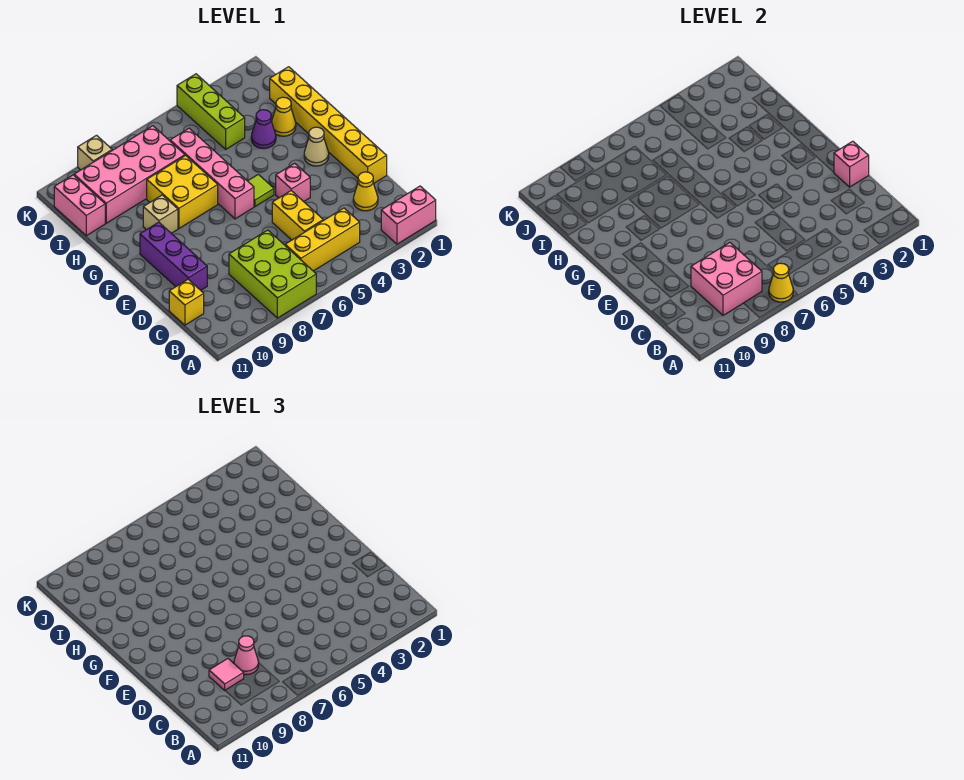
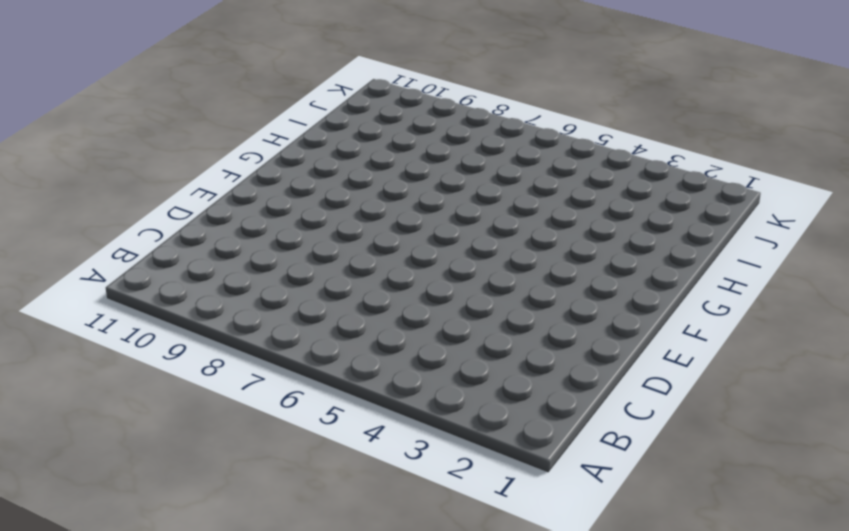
none -> pink 1x2 brick [381,186,436,244]
none -> lime 2x3 brick [229,230,316,318]
none -> yellow 1x3 brick [285,208,360,271]

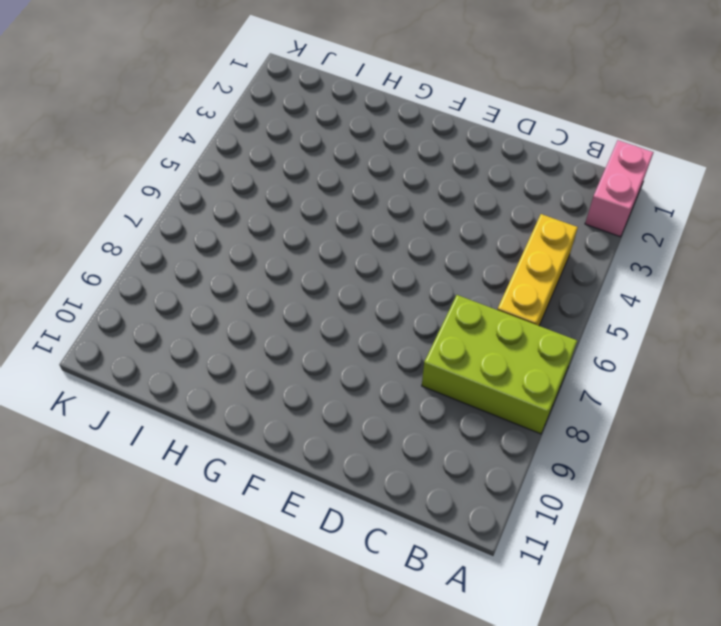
none -> yellow 1x1 cone [353,172,378,211]
none -> yellow 1x2 brick [272,191,323,240]
none -> yellow 1x1 brick [169,279,204,325]

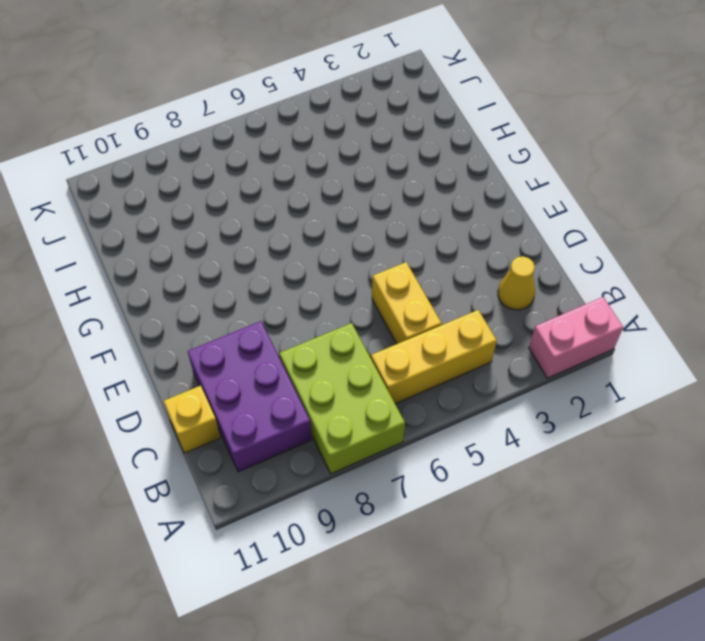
purple 2x3 brick [188,321,312,472] -> purple 1x3 brick [140,222,207,290]
none -> yellow 1x6 brick [270,67,387,183]
none -> pink 1x1 brick [276,163,310,202]
none -> tan 1x1 cone [304,127,329,166]

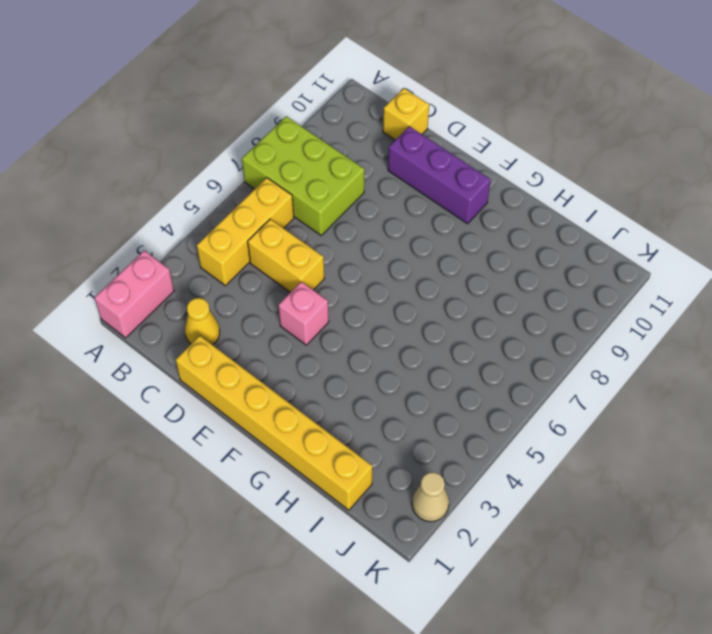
tan 1x1 cone [412,472,449,522] -> tan 1x1 cone moved to [304,127,329,166]
none -> lime 1x1 tile [248,174,274,207]
none -> pink 1x4 brick [170,128,254,219]
none -> yellow 2x2 brick [147,155,218,228]

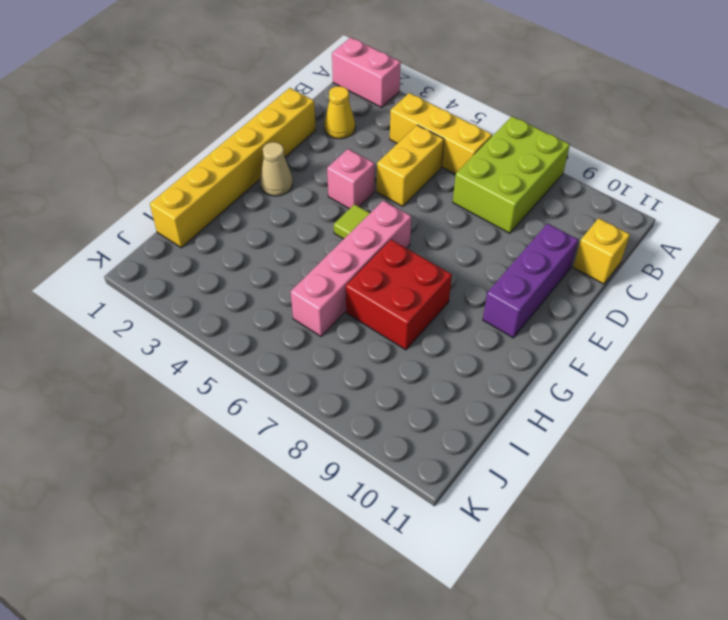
red 2x2 brick [346,240,452,350] -> yellow 2x2 brick [147,155,218,228]
none -> tan 1x1 brick [143,195,178,233]
none -> yellow 1x1 cone [272,97,296,136]
none -> purple 1x1 cone [251,110,276,149]

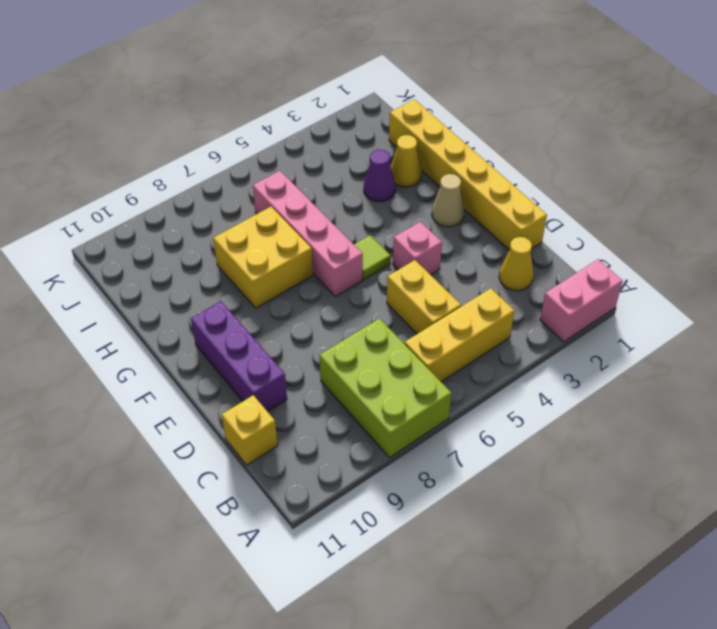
none -> tan 1x1 brick [143,195,178,233]
none -> lime 1x3 brick [177,74,245,149]
none -> pink 2x4 brick [74,126,185,223]

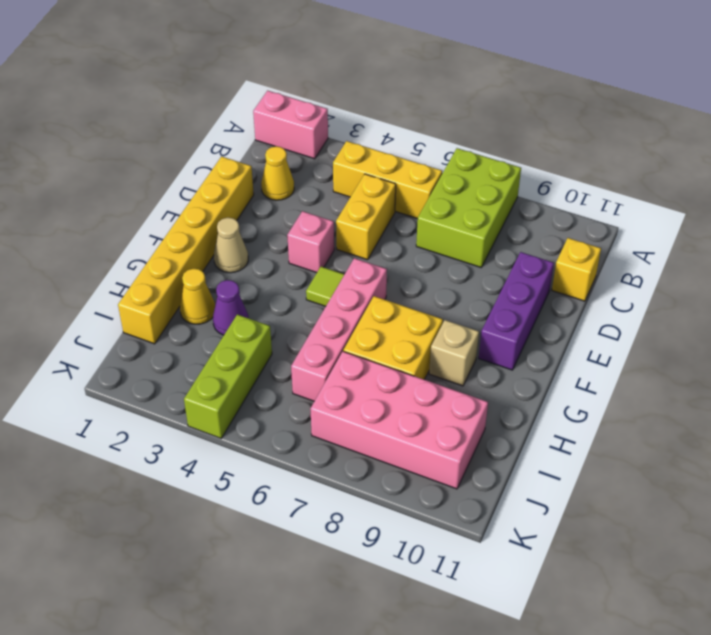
none -> pink 1x2 brick [54,175,105,236]
none -> tan 1x1 brick [78,135,112,170]
none -> yellow 1x1 cone [769,263,793,302]

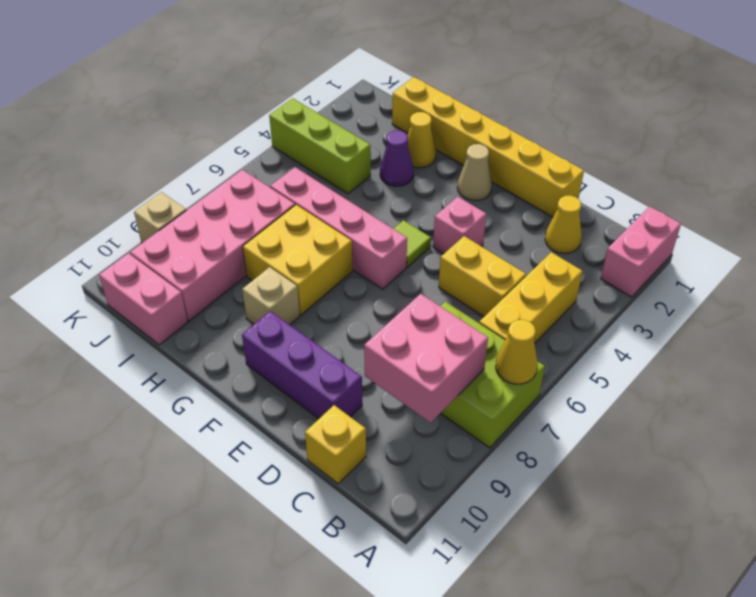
none -> pink 1x1 brick [834,141,869,187]
none -> pink 1x1 cone [234,636,259,675]
none -> pink 1x1 tile [209,659,244,690]

